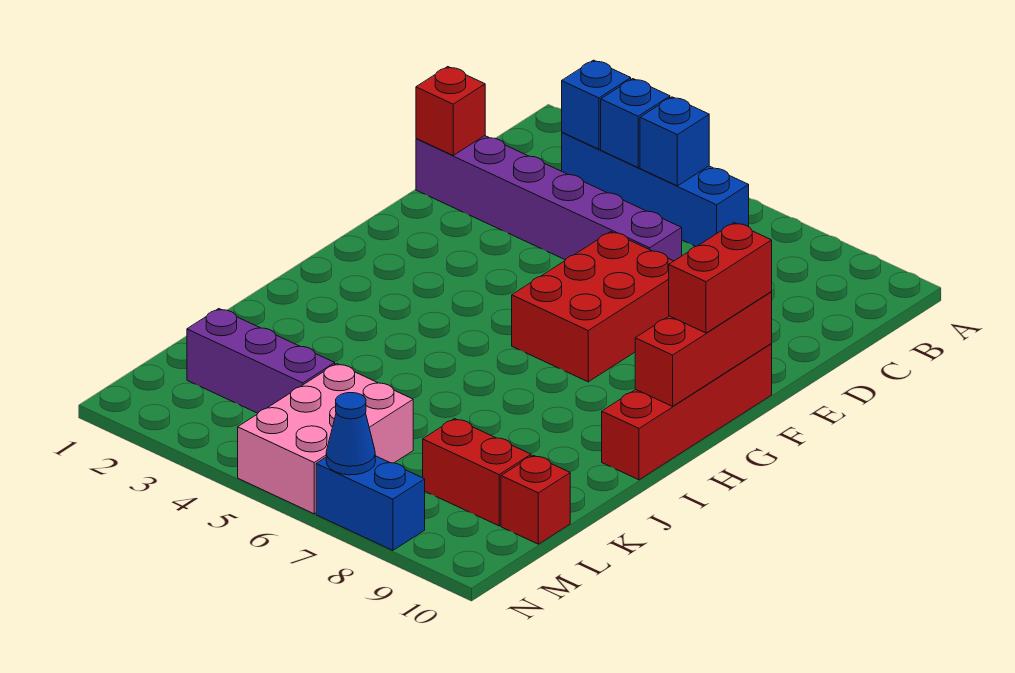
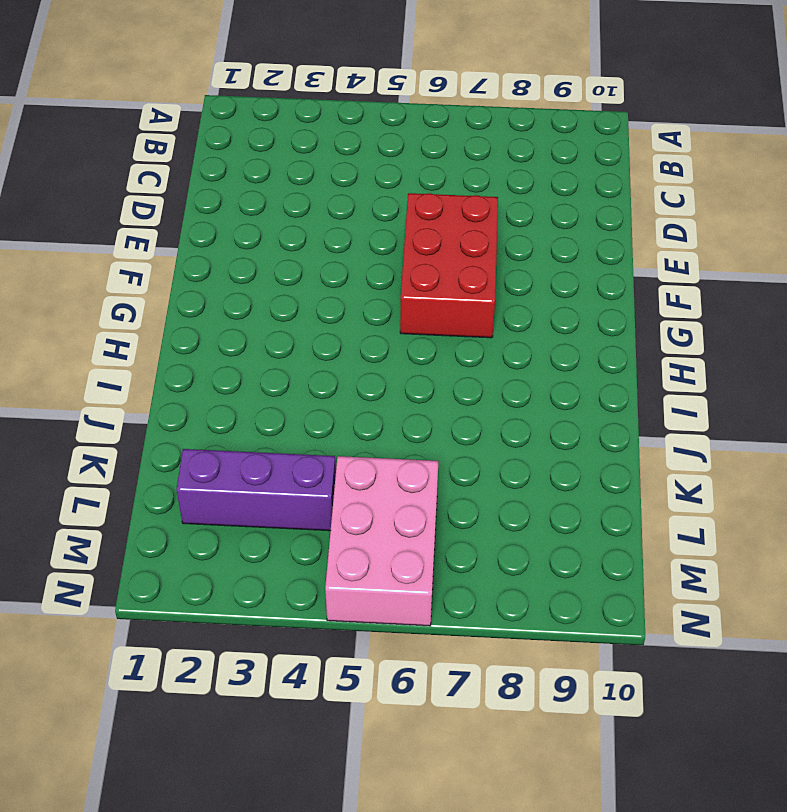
none -> blue 1x4 brick [562,132,749,247]
none -> purple 1x6 brick [416,136,682,261]
none -> red 1x4 brick [602,344,772,480]

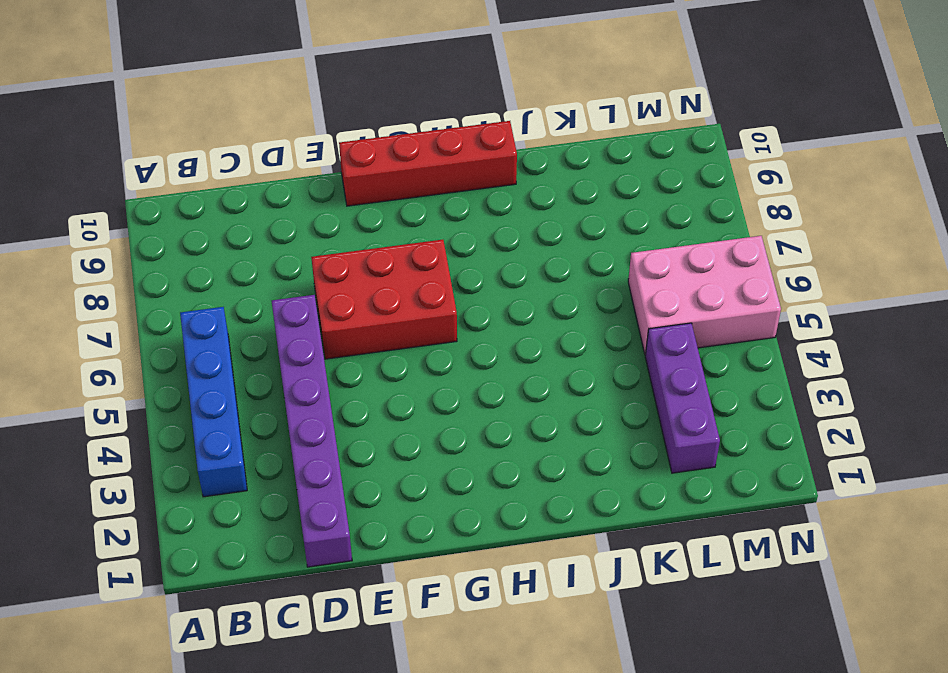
none -> red 1x2 brick [423,419,531,526]
none -> red 1x1 brick [501,455,570,544]
none -> blue 1x2 brick [316,456,425,551]

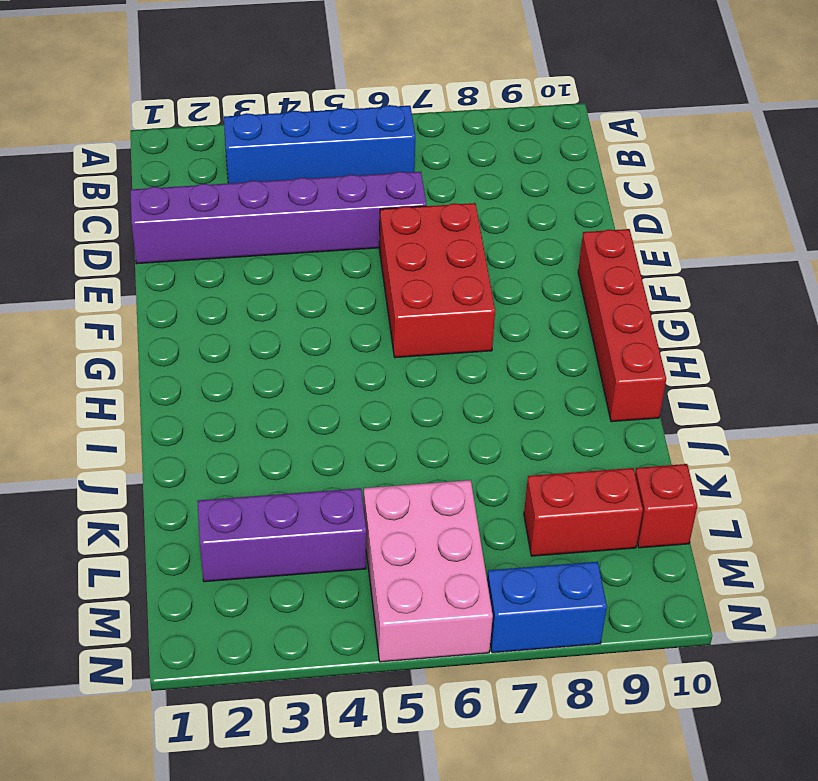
none -> blue 1x1 brick [562,60,631,149]
none -> blue 1x1 brick [601,79,670,167]
none -> blue 1x1 brick [640,97,709,186]

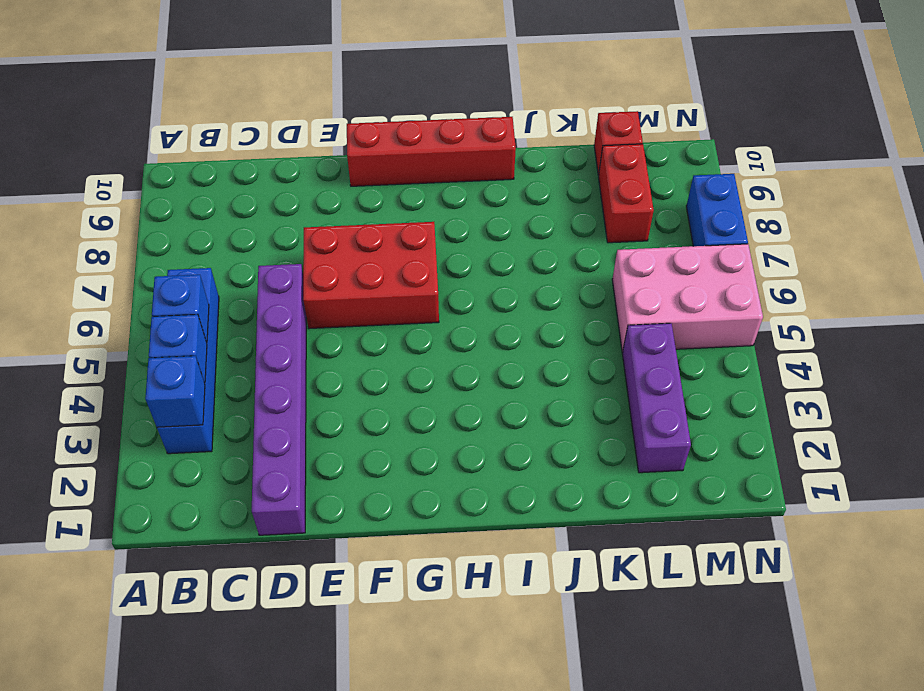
none -> red 1x1 brick [416,67,485,155]
none -> red 1x3 brick [635,292,772,406]
none -> blue 1x1 cone [326,393,375,475]

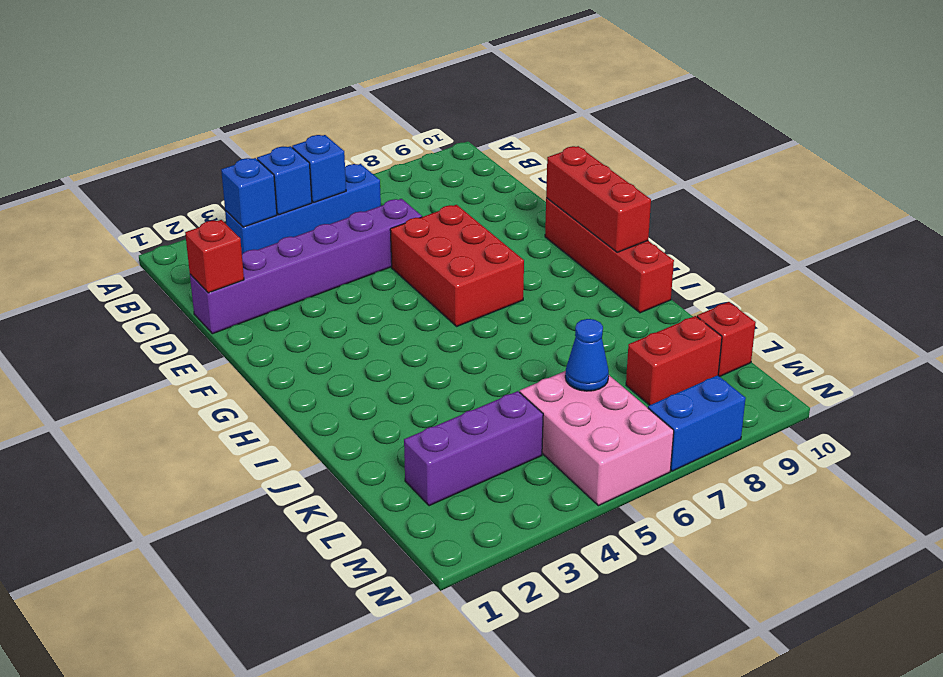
blue 1x1 cone [565,319,609,391] -> blue 1x1 cone moved to [326,393,375,475]
none -> red 1x2 brick [669,223,772,333]

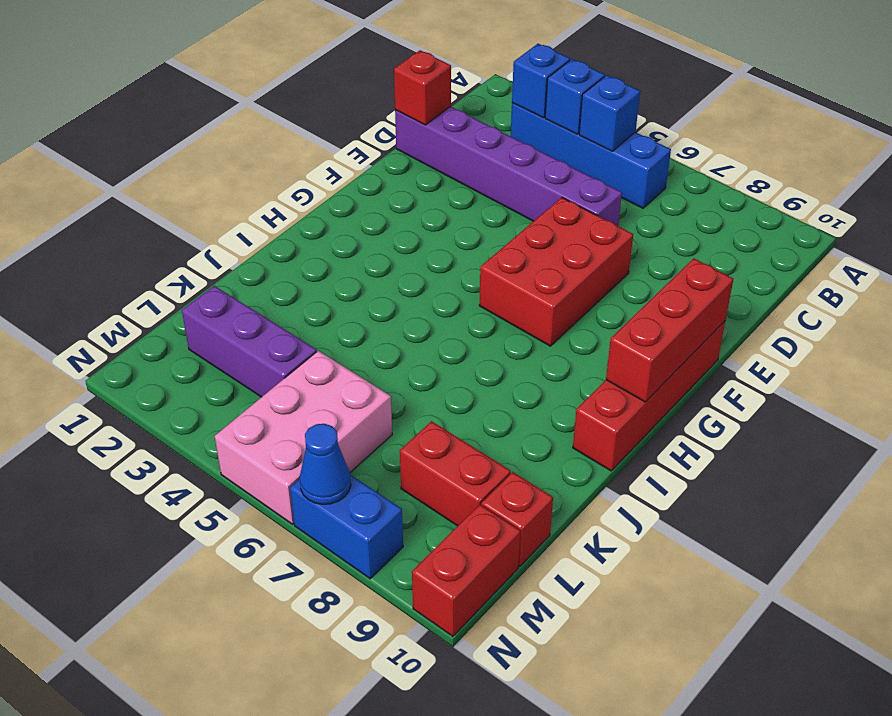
red 1x2 brick [412,505,520,636] -> red 1x2 brick moved to [669,223,772,333]

